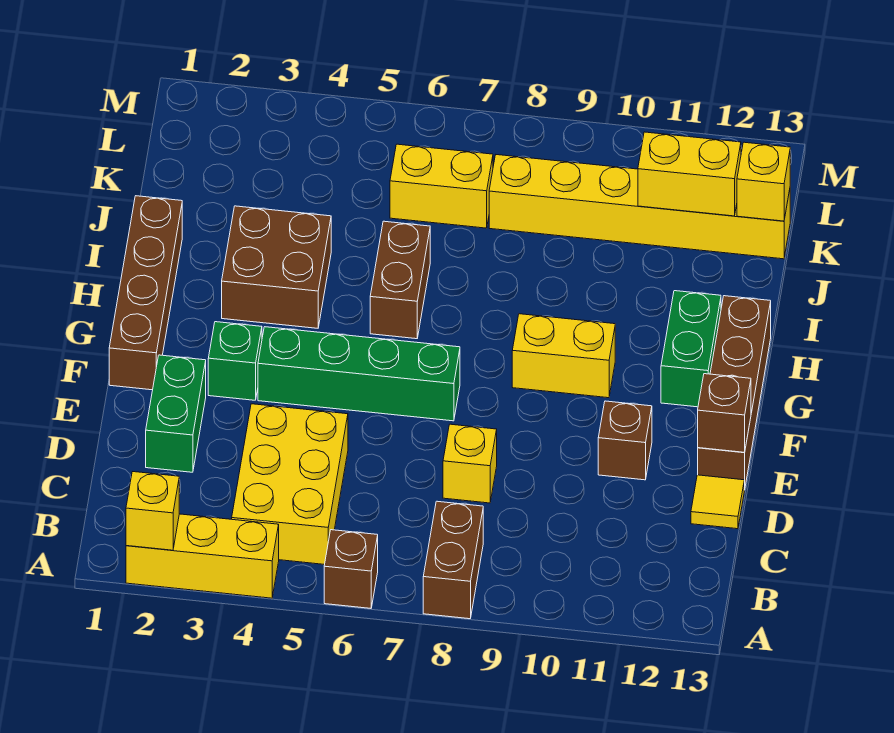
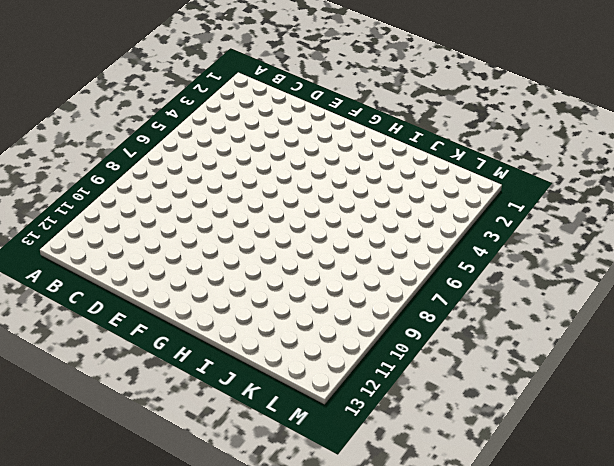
none -> yellow 1x3 brick [126,514,279,598]
none -> brown 1x1 brick [324,530,378,608]
none -> brown 1x2 brick [423,501,483,619]

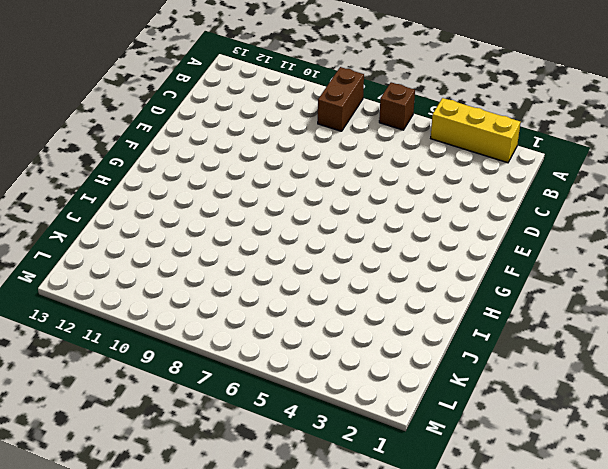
none -> yellow 2x3 brick [232,404,348,564]
none -> green 1x2 brick [146,355,206,472]
none -> yellow 1x1 brick [443,424,497,503]

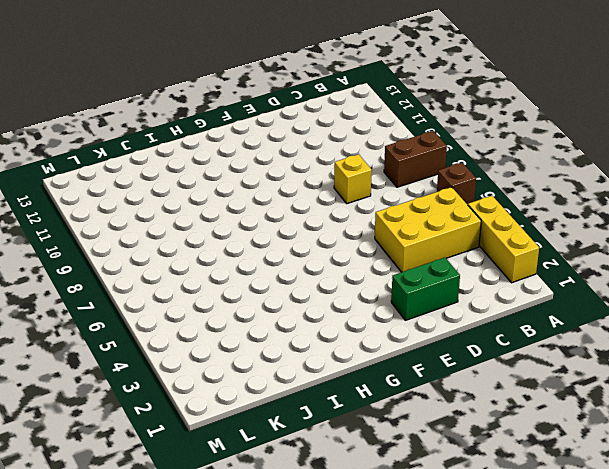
none -> yellow 1x1 tile [691,475,744,529]
none -> brown 1x1 brick [598,401,652,480]
none -> brown 1x4 brick [698,296,771,490]

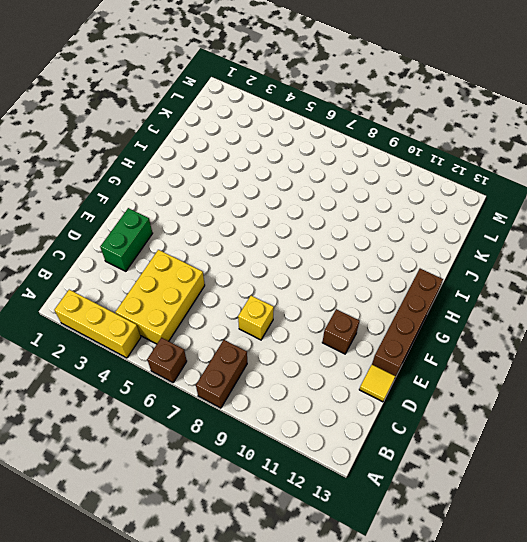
none -> brown 1x4 brick [109,196,182,390]
none -> green 1x1 brick [208,322,262,400]
none -> green 1x4 brick [258,327,460,421]

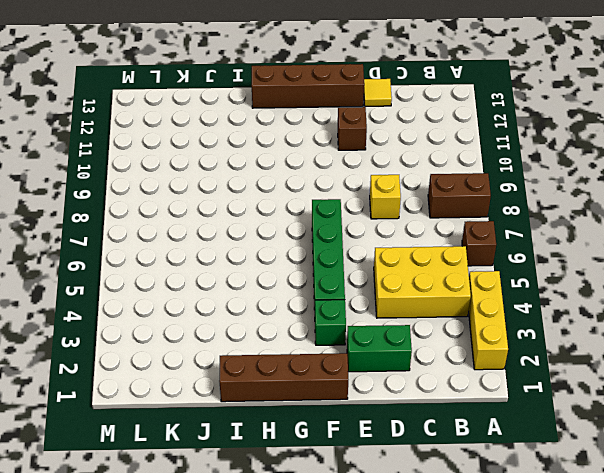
none -> yellow 1x2 brick [512,314,615,398]
none -> green 1x2 brick [661,291,721,407]
none -> brown 2x2 brick [222,206,331,328]

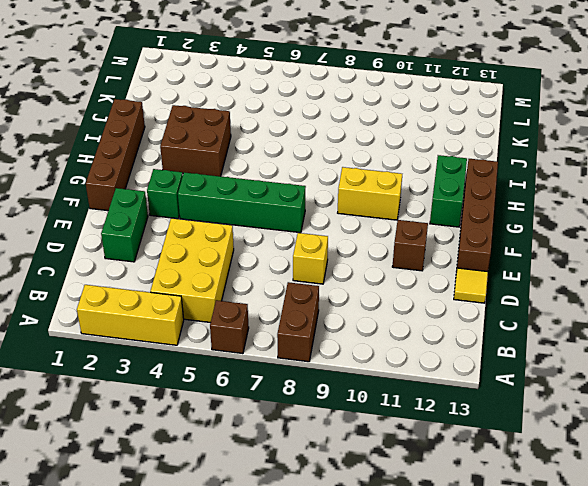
none -> brown 1x2 brick [370,221,430,339]
none -> yellow 1x2 brick [390,144,493,228]
none -> yellow 1x6 brick [489,155,790,259]

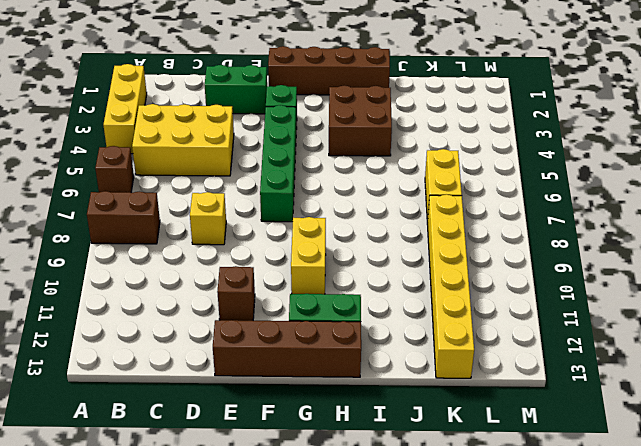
none -> yellow 1x1 tile [691,475,744,529]
none -> brown 1x2 brick [370,221,430,339]
none -> yellow 1x1 brick [126,472,179,550]

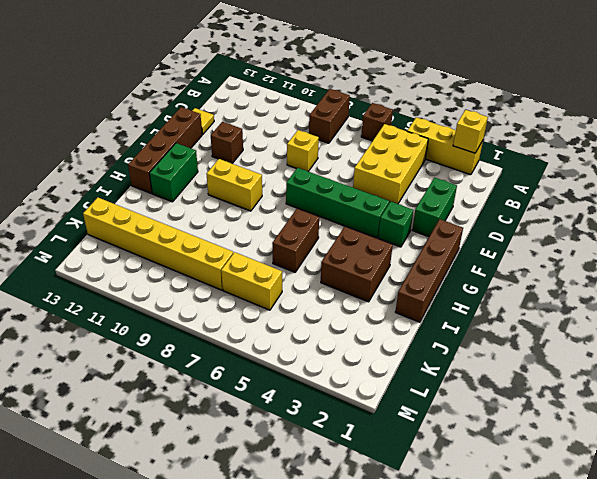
none -> brown 1x1 brick [698,374,751,452]
none -> yellow 1x2 brick [638,132,741,216]
none -> yellow 1x1 brick [737,142,790,221]

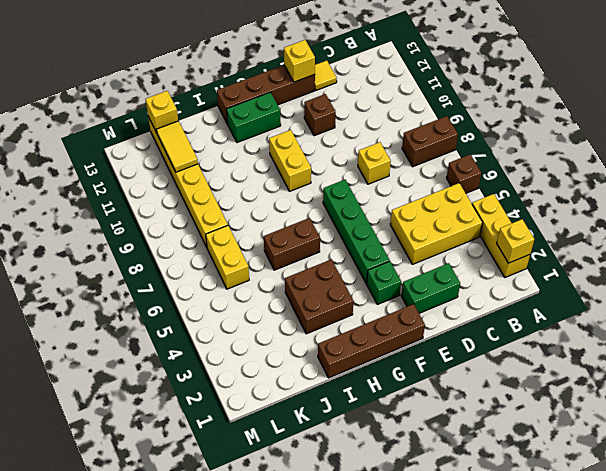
yellow 1x1 brick [284,40,315,82] -> brown 1x1 brick [698,374,751,452]
yellow 1x2 tile [156,121,198,172] -> yellow 1x2 brick [638,132,741,216]

